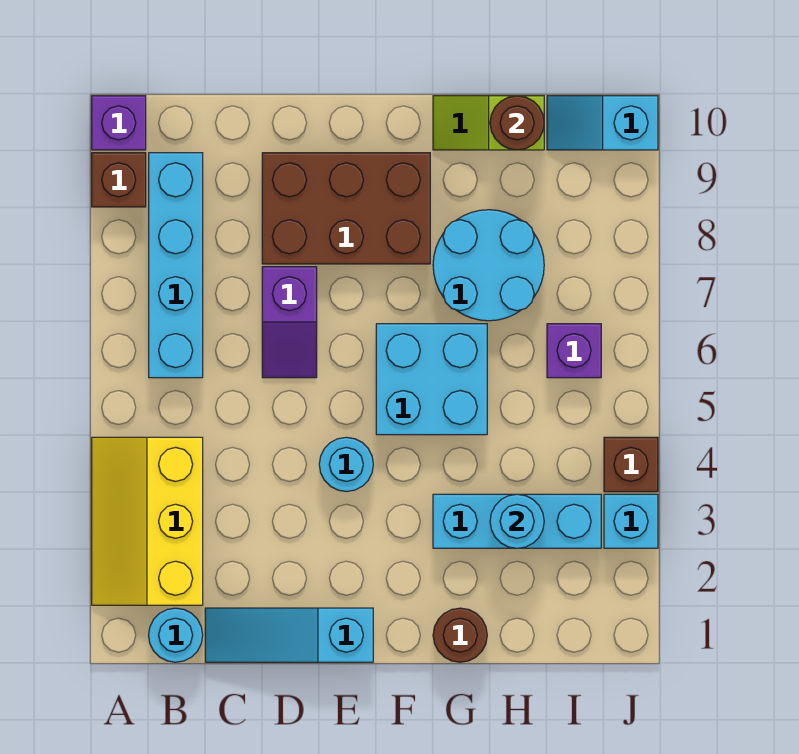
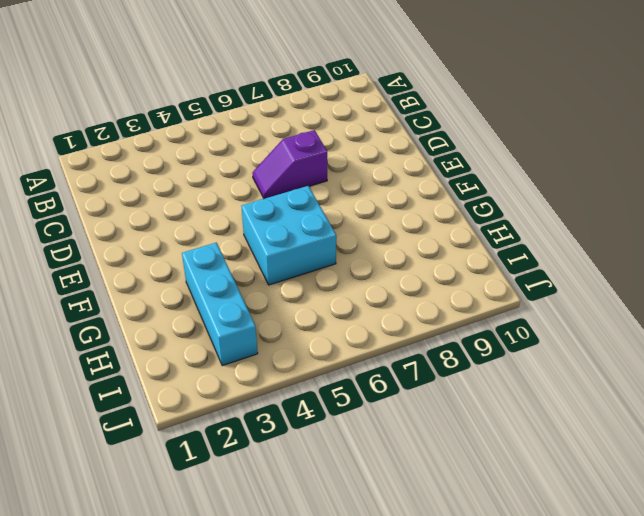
none -> yellow 2x3 slope [92,437,203,605]
none -> brown 1x1 brick [92,153,146,207]
none -> purple 1x1 brick [92,96,146,150]

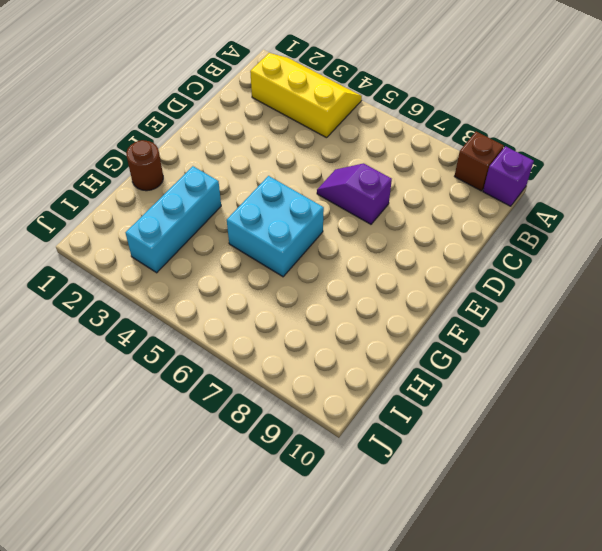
none -> cyan 1x1 round brick [149,608,203,662]
none -> cyan 1x4 brick [149,153,203,378]
none -> cyan 1x3 slope [205,608,373,662]

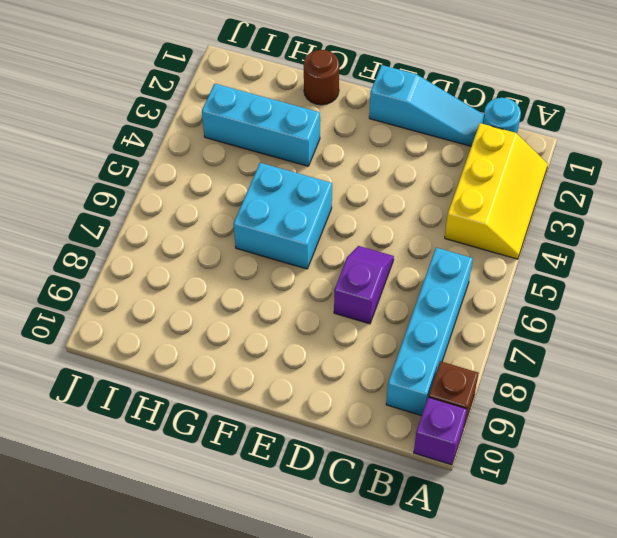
none -> brown 2x3 brick [262,153,430,264]
none -> cyan 1x1 round brick [319,437,373,492]
none -> cyan 2x2 round brick [433,210,544,321]

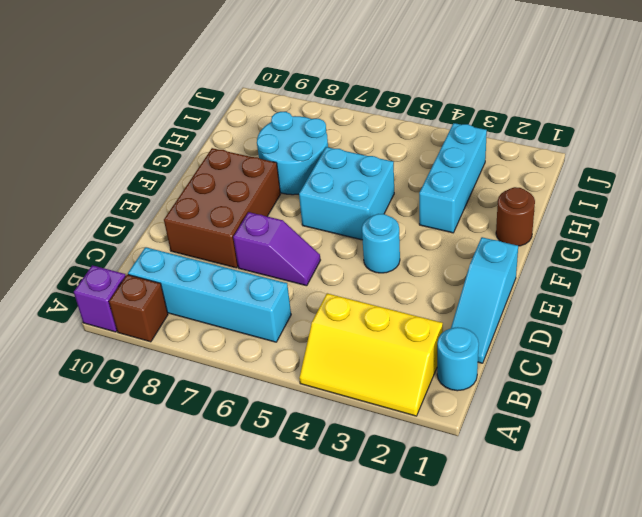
none -> lime 1x2 slope [433,96,544,150]
none -> purple 1x1 brick [547,324,601,378]
none -> cyan 1x2 slope [547,96,658,150]

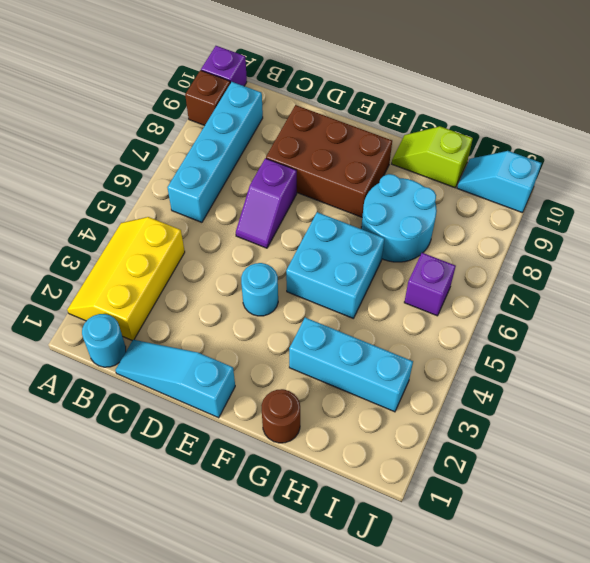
none -> cyan 1x1 brick [604,494,658,548]
none -> brown 1x1 brick [604,437,658,492]
none -> cyan 1x1 round brick [490,494,544,548]

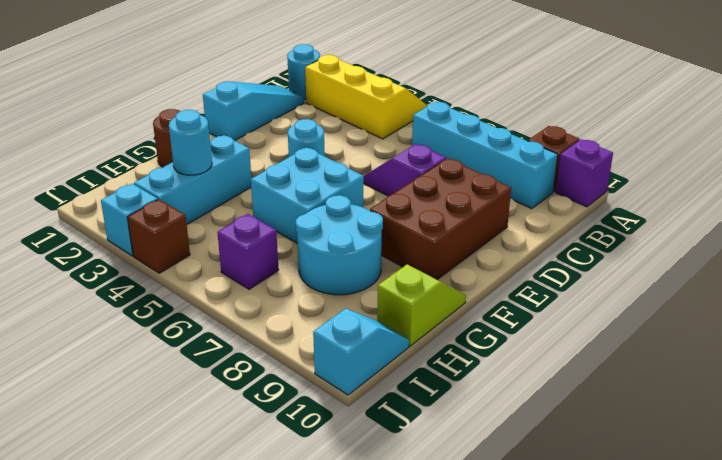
none -> brown 1x1 round brick [490,96,544,150]

